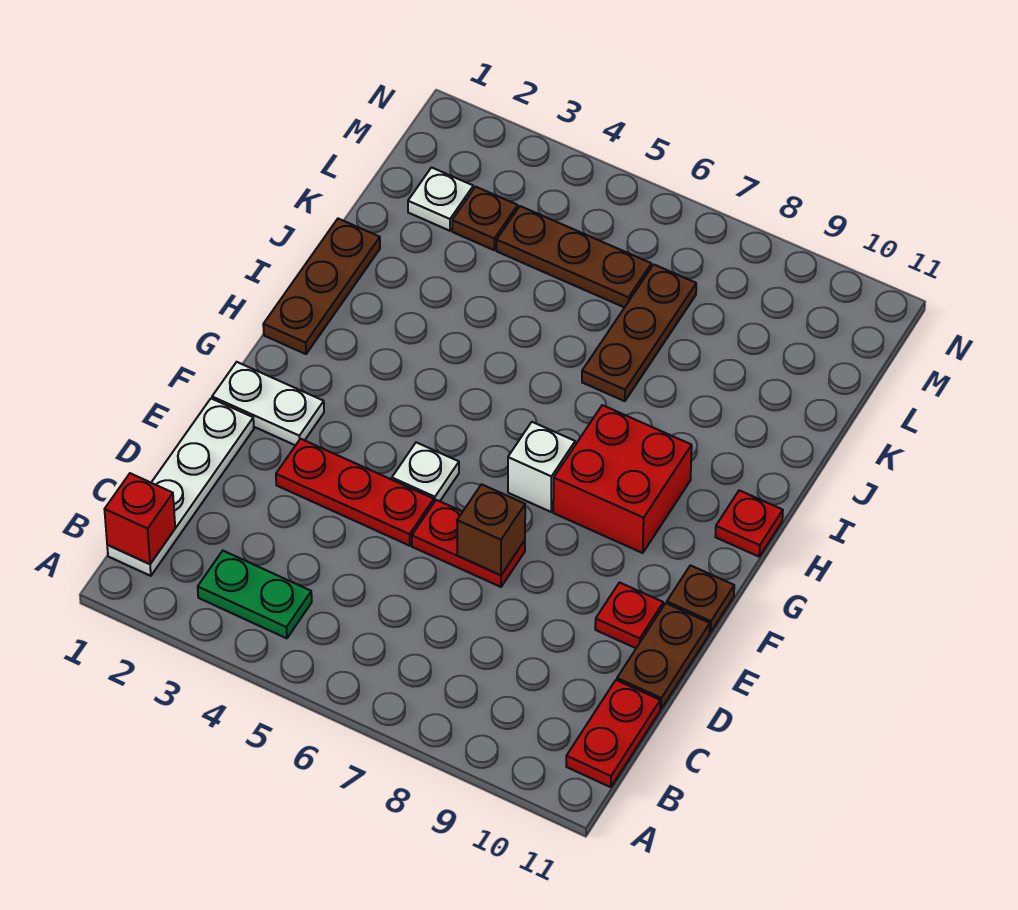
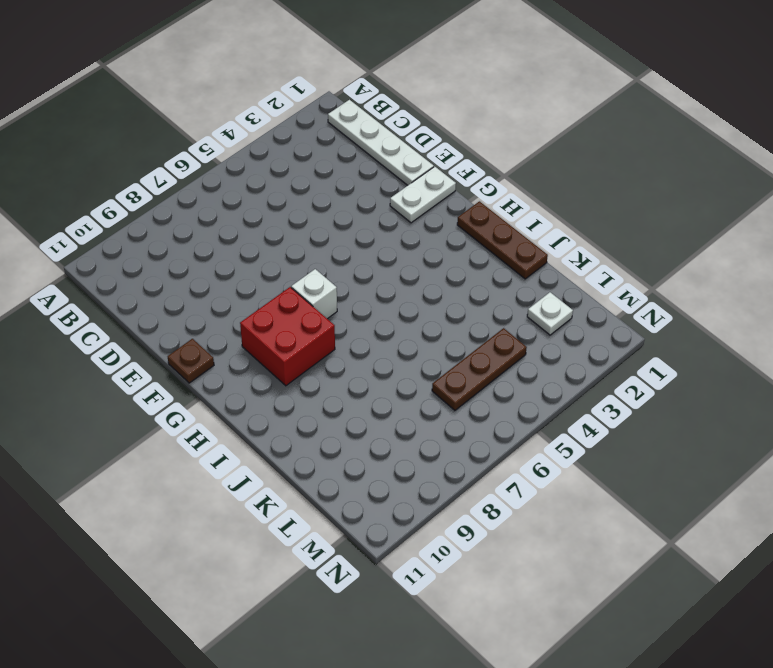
none -> green 1x2 plate [198,551,312,638]
none -> red 1x2 plate [566,680,660,787]
none -> brown 1x2 plate [617,603,710,709]

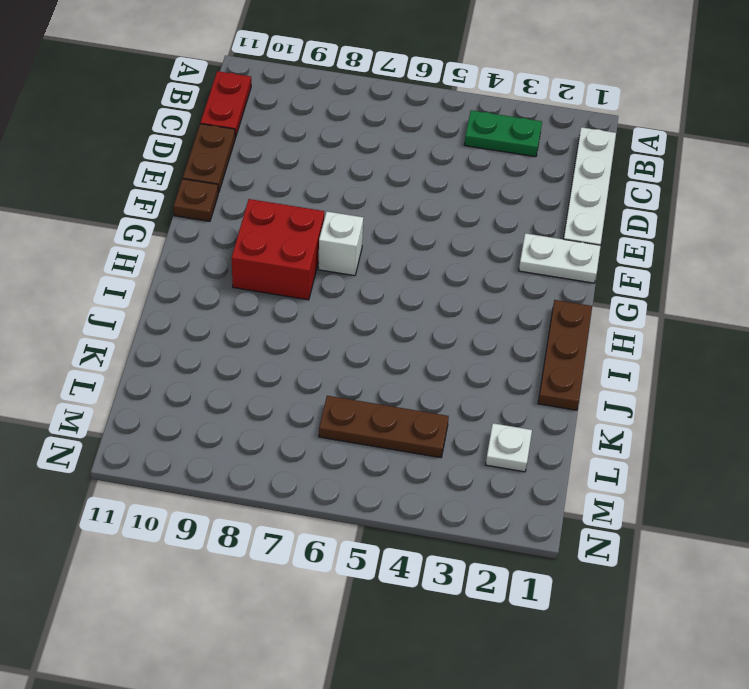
none -> red 1x3 plate [276,439,434,546]
none -> red 1x2 plate [412,500,525,587]
none -> red 1x1 plate [595,583,663,648]

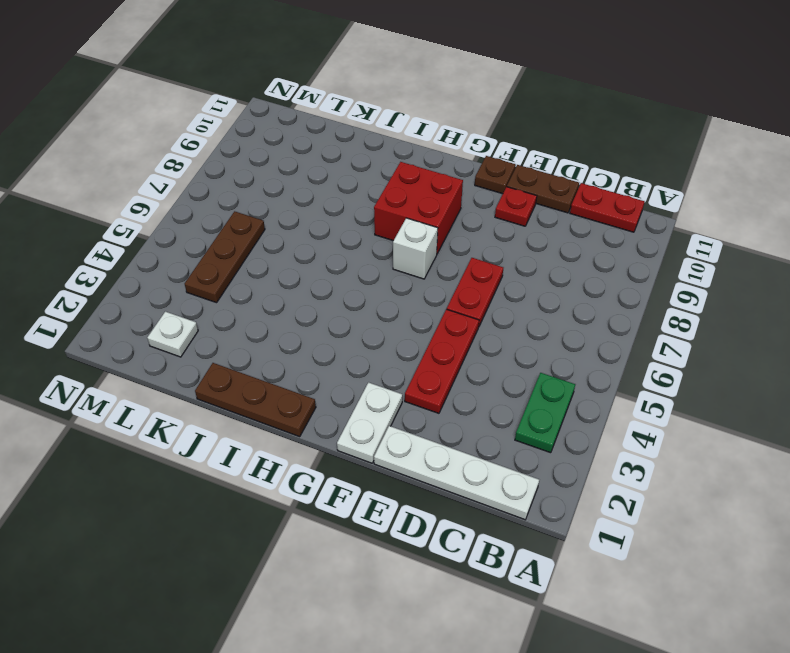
none -> white 1x1 plate [392,442,459,502]
none -> red 1x1 plate [715,490,783,557]
none -> brown 1x3 plate [582,265,696,401]

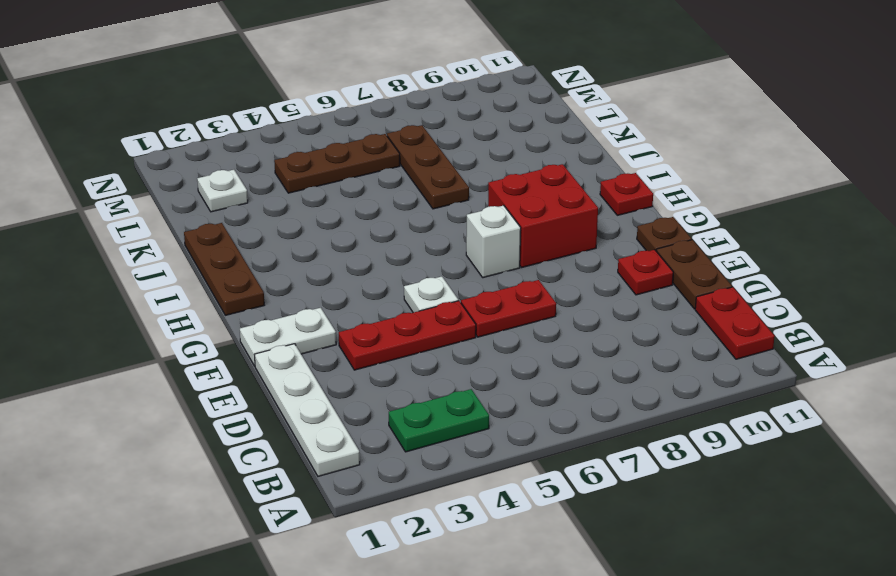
none -> brown 1x1 plate [452,187,518,250]
none -> red 1x1 brick [104,473,175,564]
none -> brown 1x1 brick [457,484,525,575]

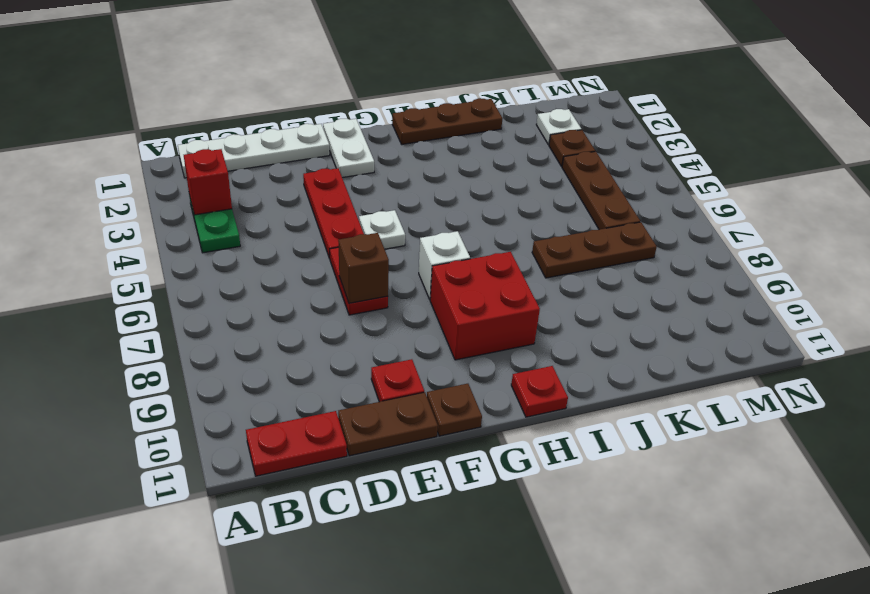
red 1x1 brick [184,149,232,215] -> red 1x1 brick moved to [104,473,175,564]

